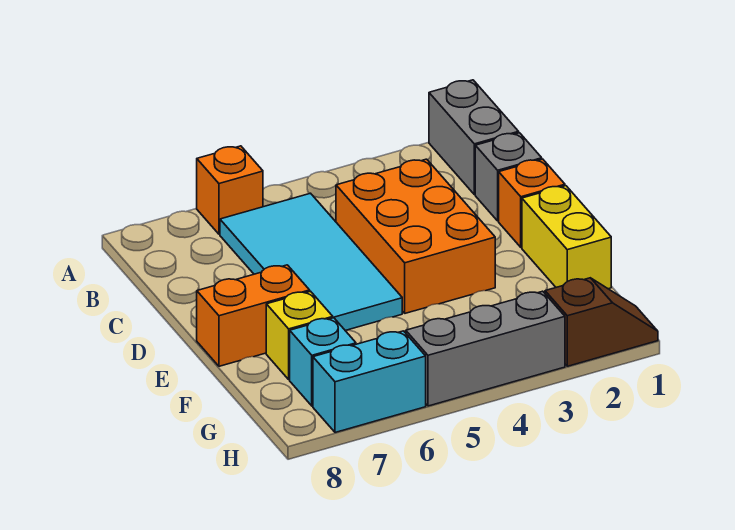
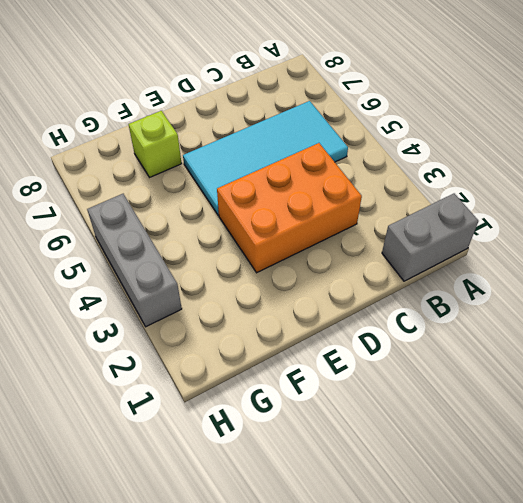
lime 1x1 brick [129,111,182,177] -> yellow 1x1 brick [266,291,333,380]
none -> orange 1x1 brick [197,146,263,234]
none -> grey 1x1 brick [475,133,542,221]
none -> orange 1x1 brick [499,159,565,247]

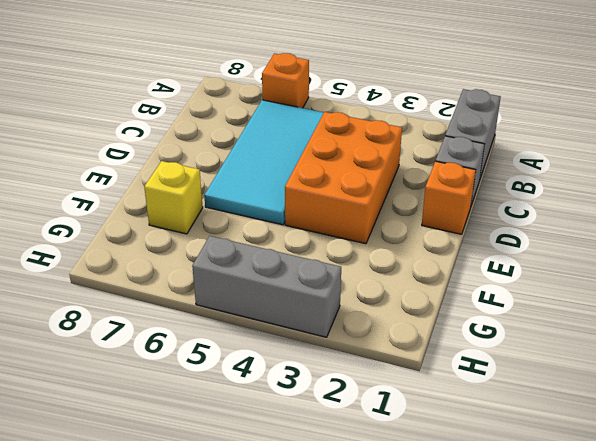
none -> yellow 1x2 brick [522,186,611,289]
none -> orange 1x2 brick [197,265,310,366]
none -> cyan 1x1 brick [290,318,356,406]

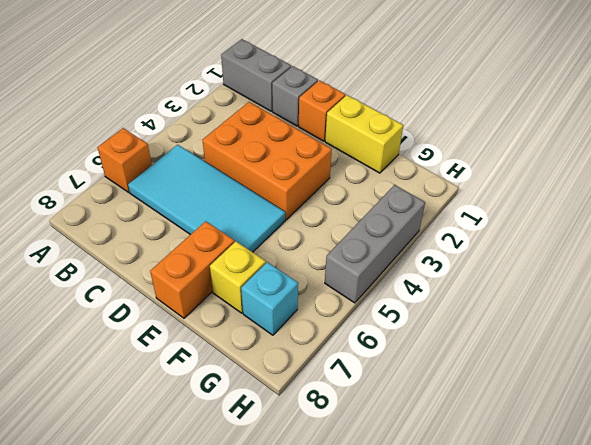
none -> brown 1x2 slope [545,278,658,366]
none -> cyan 1x2 brick [313,331,426,432]

